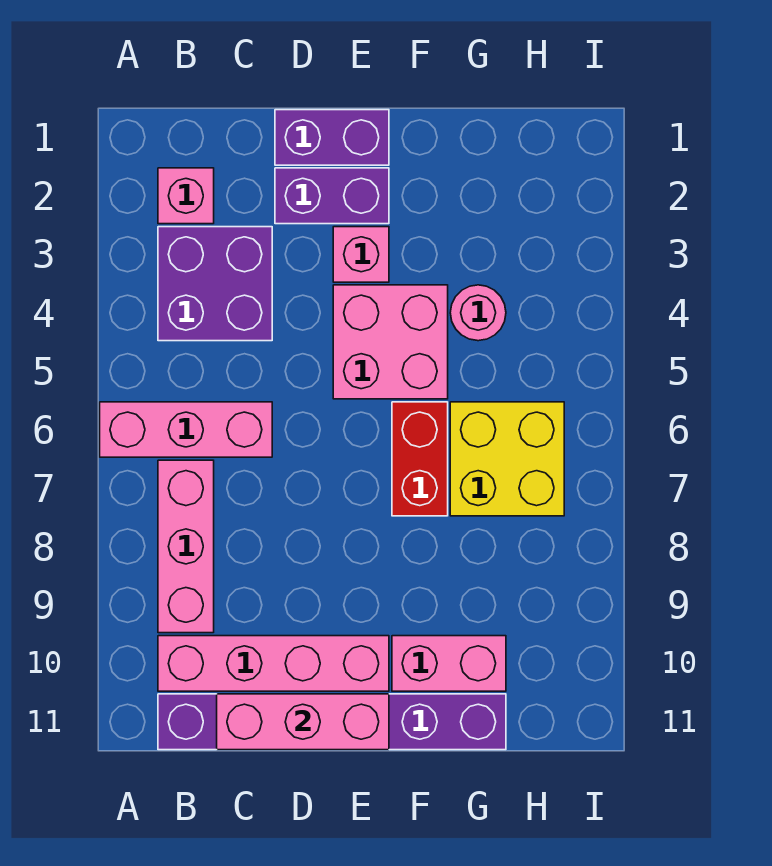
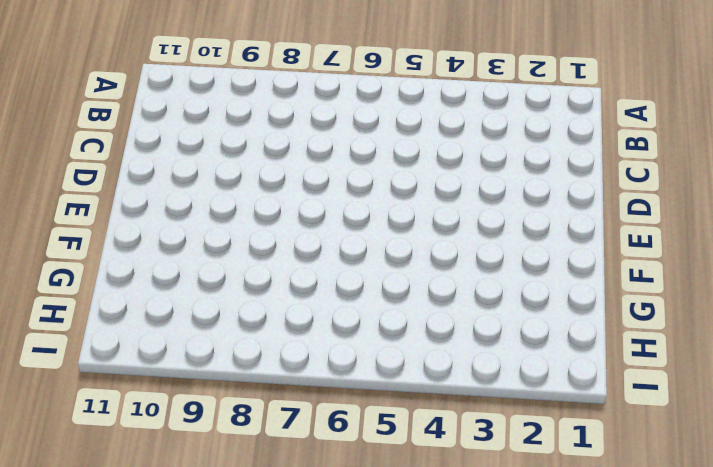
none -> pink 1x3 brick [100,402,272,457]
none -> pink 1x1 brick [158,168,214,224]
none -> purple 2x2 brick [158,227,272,341]

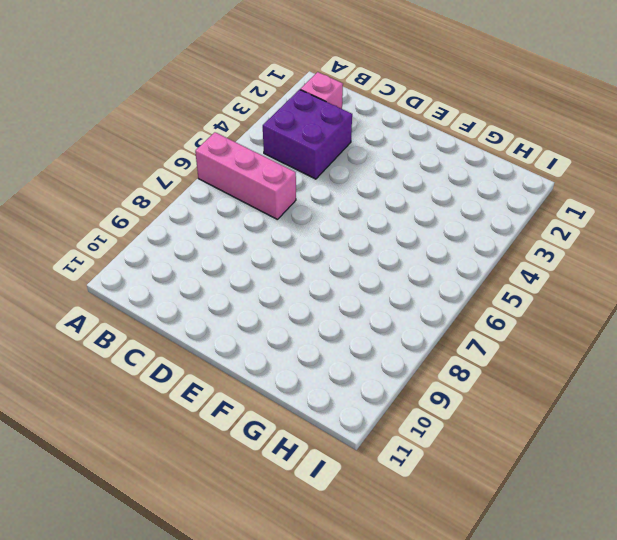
none -> pink 1x3 brick [158,460,214,633]
none -> pink 1x4 brick [158,636,389,691]
none -> purple 1x6 brick [158,694,506,750]

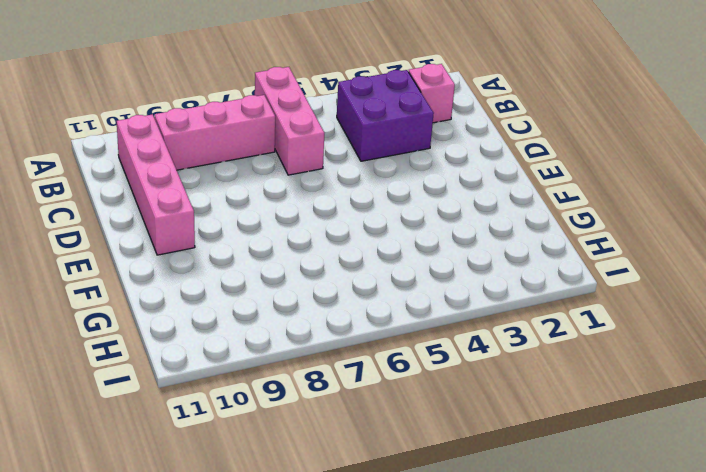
none -> purple 1x6 brick [158,694,506,750]
none -> purple 1x2 brick [275,110,389,165]
none -> purple 1x2 brick [275,168,389,224]

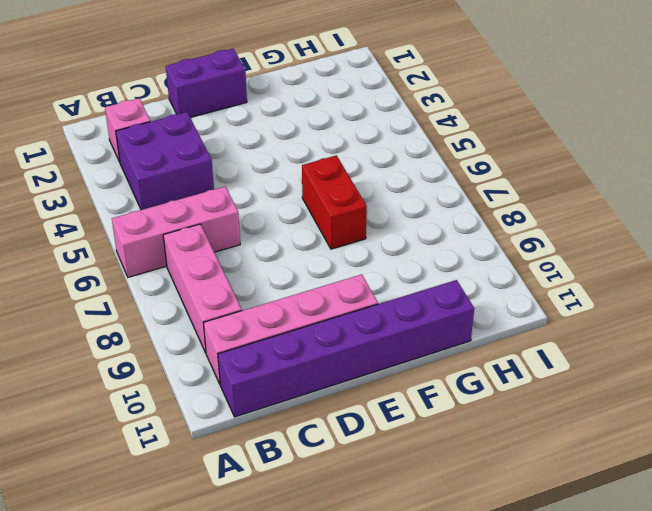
none -> purple 1x2 brick [275,168,389,224]
none -> pink 1x1 brick [333,227,389,282]
none -> pink 2x2 brick [333,285,448,399]

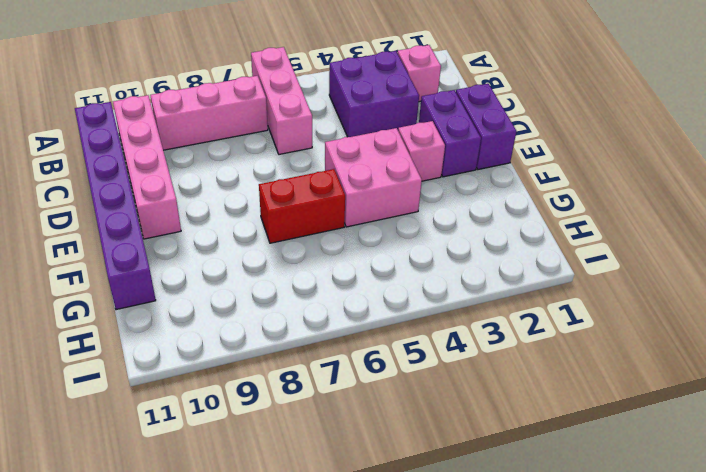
none -> pink 1x2 brick [392,636,506,691]
none -> pink 1x1 round brick [450,285,506,341]
none -> yellow 2x2 brick [450,402,564,516]

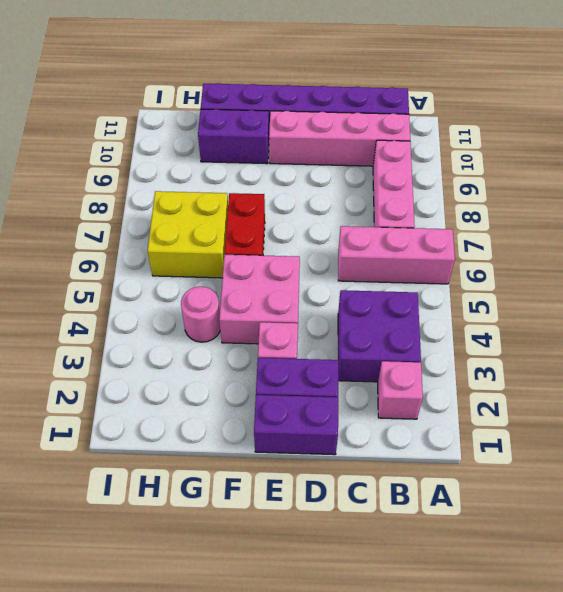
purple 1x2 brick [198,109,269,164] -> pink 1x2 brick [392,636,506,691]
none -> pink 1x3 brick [217,694,389,750]

